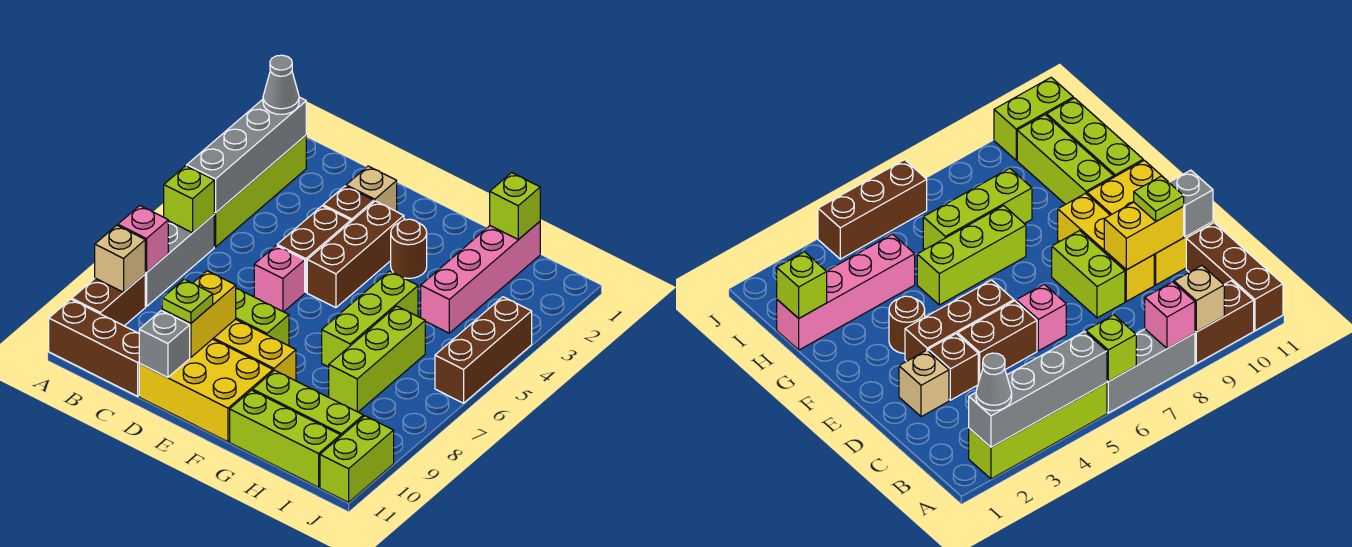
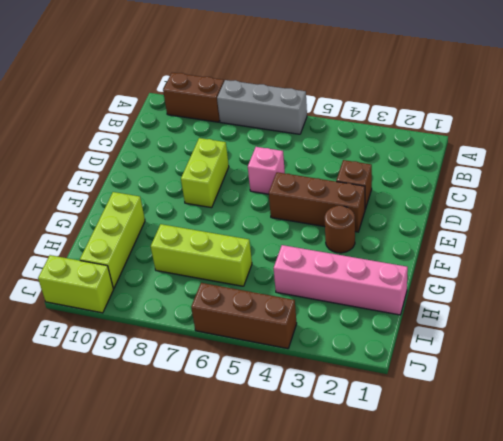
none -> lime 1x4 brick [214,135,306,247]
none -> brown 1x3 brick [49,299,140,396]
none -> tan 1x1 brick [346,166,397,211]

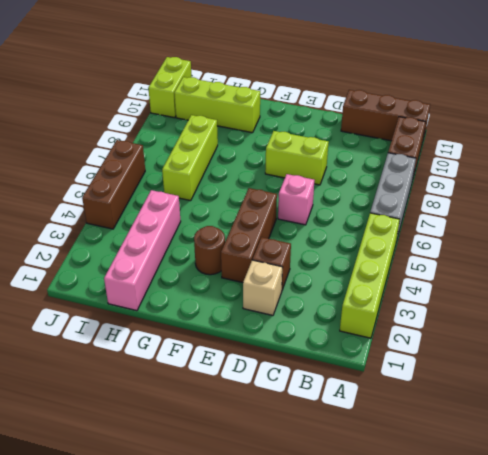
none -> brown 1x2 brick [277,206,351,293]
none -> yellow 1x3 brick [213,319,296,381]
none -> yellow 2x3 brick [139,339,273,442]

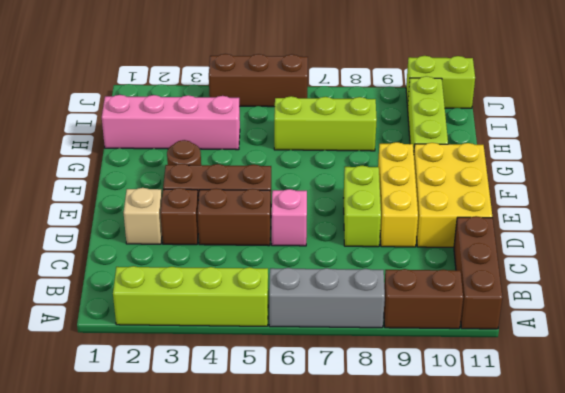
none -> lime 1x3 brick [322,271,418,367]
none -> lime 1x3 brick [230,390,340,487]
none -> grey 1x4 brick [187,97,306,213]

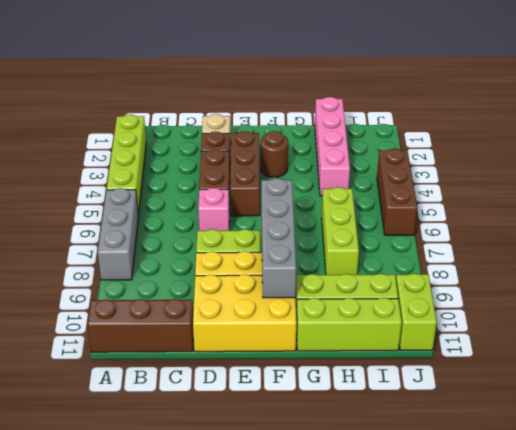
grey 1x4 brick [261,178,296,298] -> grey 1x4 brick moved to [187,97,306,213]
none -> brown 1x2 brick [72,274,145,326]
none -> lime 1x3 brick [322,271,418,367]
none -> lime 1x1 brick [164,166,214,233]

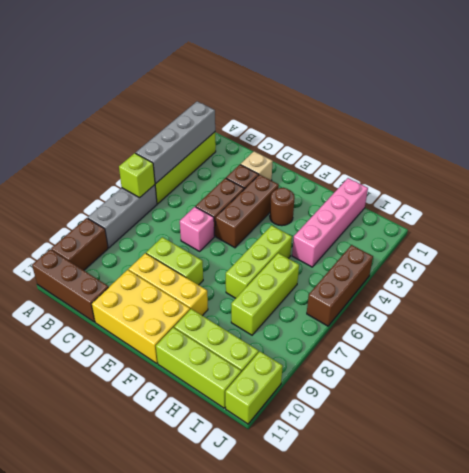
none -> pink 1x1 brick [118,206,168,273]
none -> tan 1x1 brick [95,225,145,292]
none -> yellow 1x2 brick [162,271,236,358]

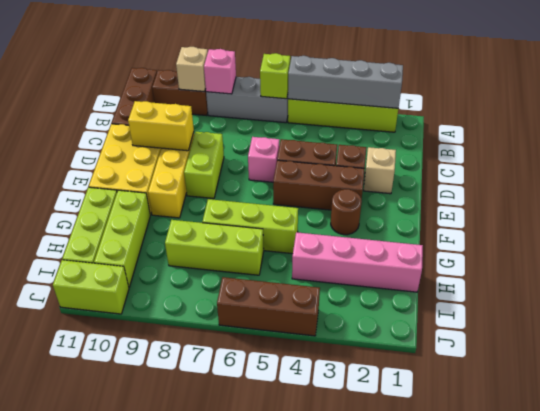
none -> grey 1x1 brick [139,311,190,378]
none -> lime 1x1 brick [490,173,540,240]
none -> grey 1x1 cone [263,55,299,114]

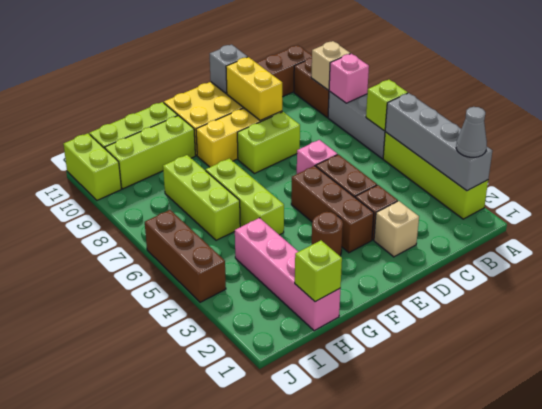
none -> lime 1x1 plate [162,279,213,323]

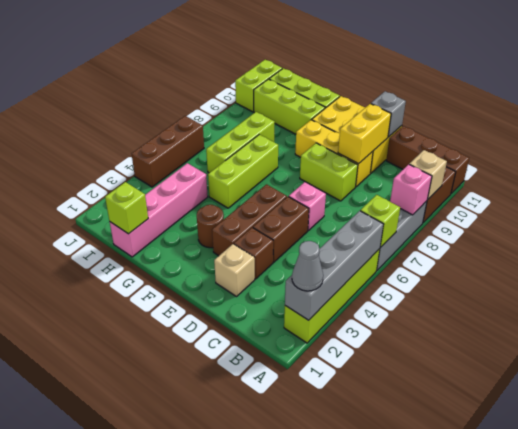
none -> lime 1x1 plate [162,279,213,323]

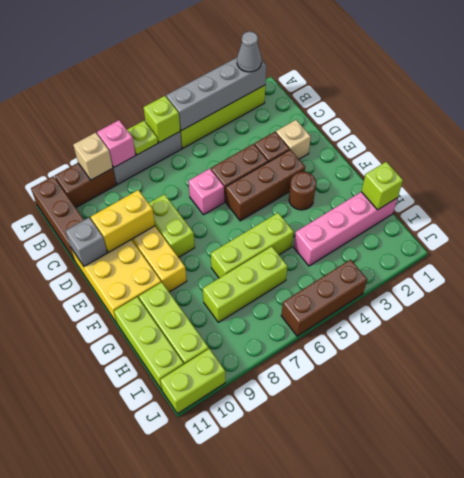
lime 1x1 plate [127,121,158,155] -> lime 1x1 plate moved to [162,279,213,323]

